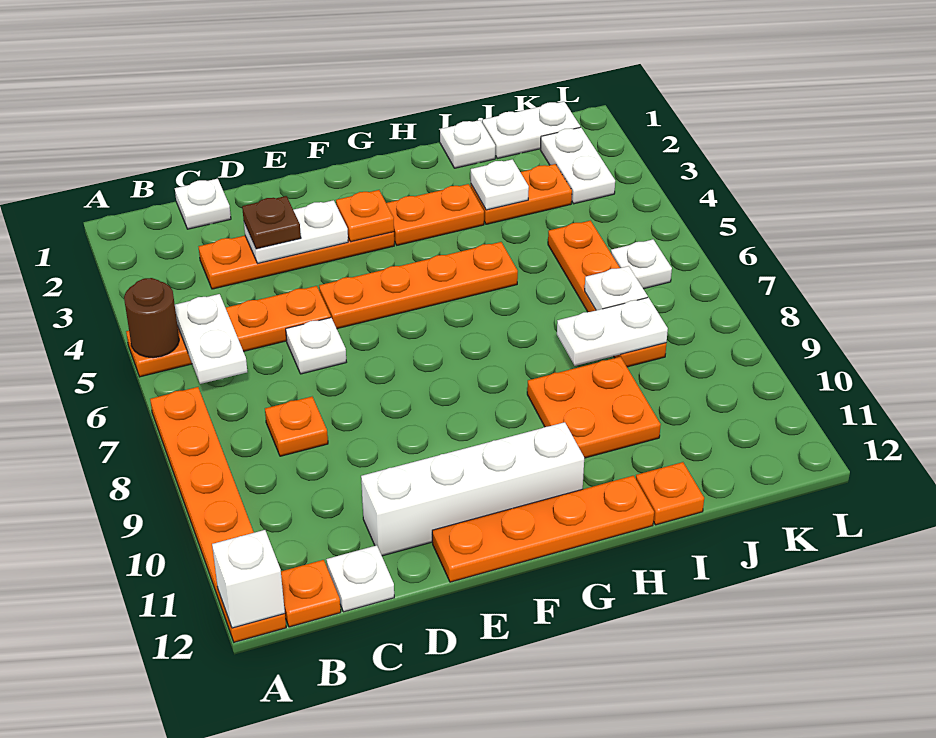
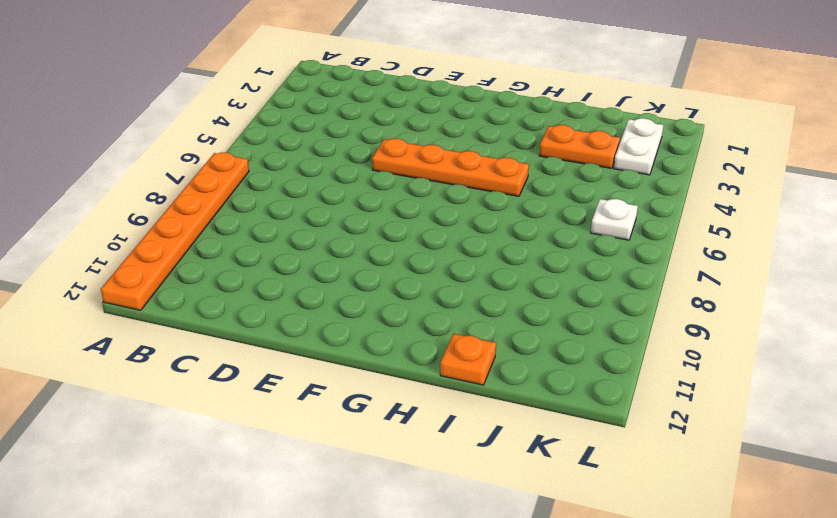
none -> orange 1x4 plate [126,286,331,377]
none -> orange 1x1 plate [281,560,341,627]
none -> white 1x1 plate [175,179,231,229]

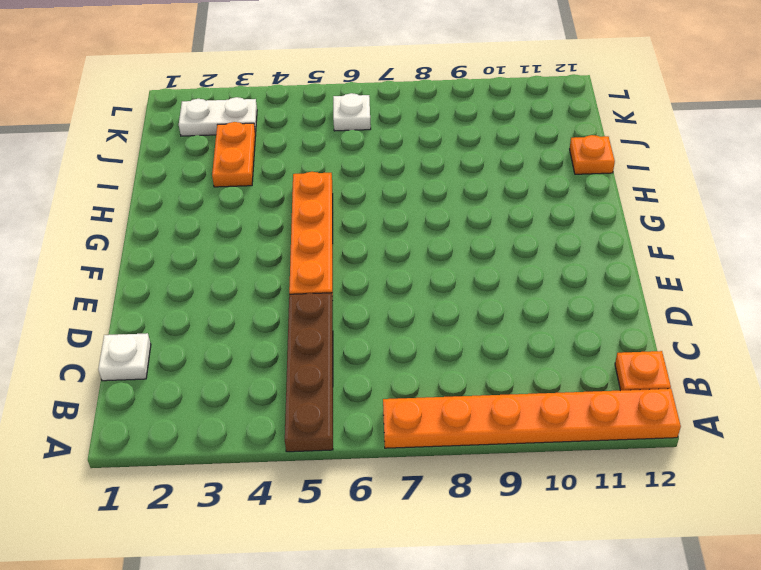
brown 1x4 plate [285,293,333,452] -> orange 1x4 plate [126,286,331,377]
none -> orange 1x4 plate [199,232,394,289]
none -> orange 1x1 plate [265,397,328,456]
none -> white 1x1 plate [326,545,394,612]

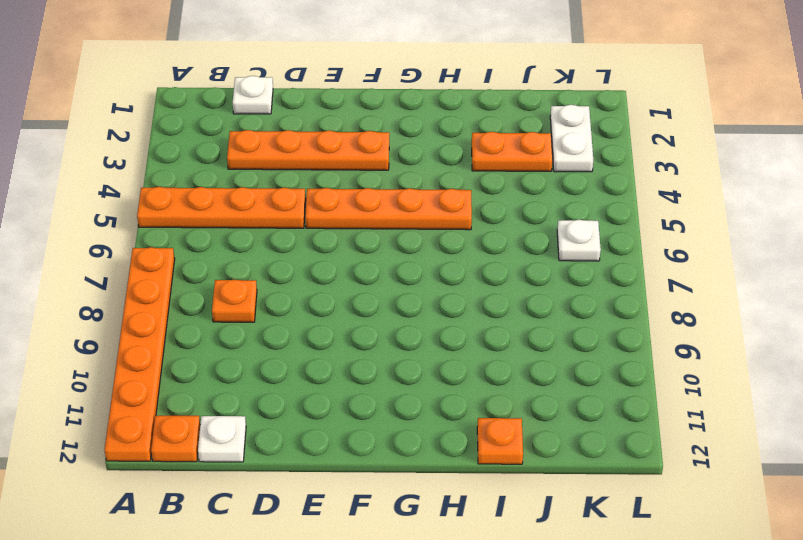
none -> white 1x1 plate [286,318,346,374]
none -> white 1x4 brick [361,422,584,556]
none -> orange 1x4 plate [432,476,654,582]

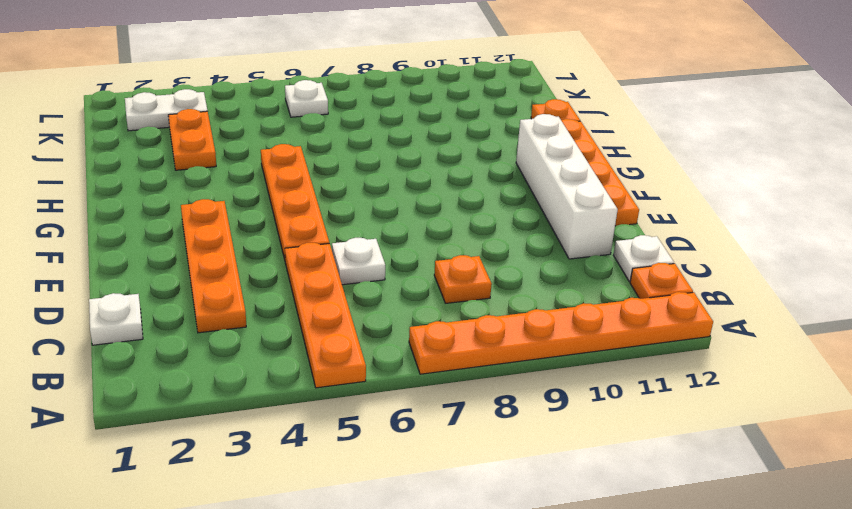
none -> orange 1x2 plate [386,184,484,245]
none -> orange 2x2 plate [527,357,661,458]
none -> white 1x1 plate [440,120,495,168]

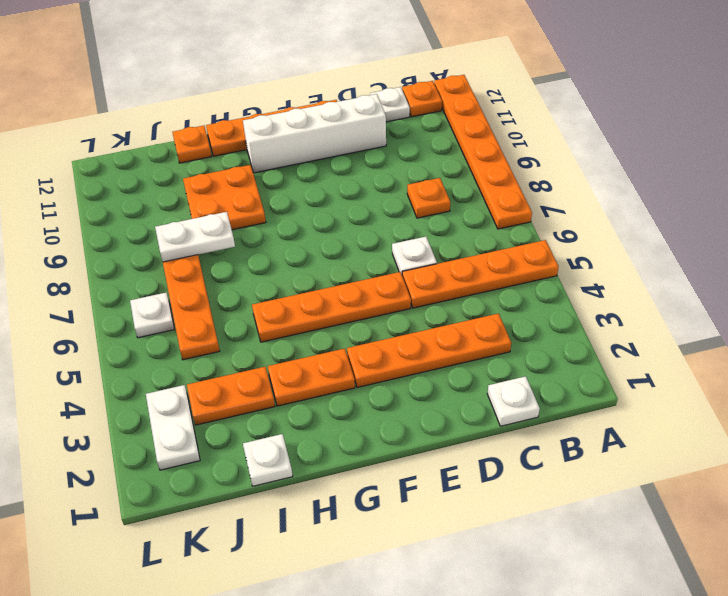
none -> white 1x2 plate [482,101,580,159]
none -> brown 1x1 round brick [124,278,179,358]
none -> white 1x1 brick [212,530,285,628]

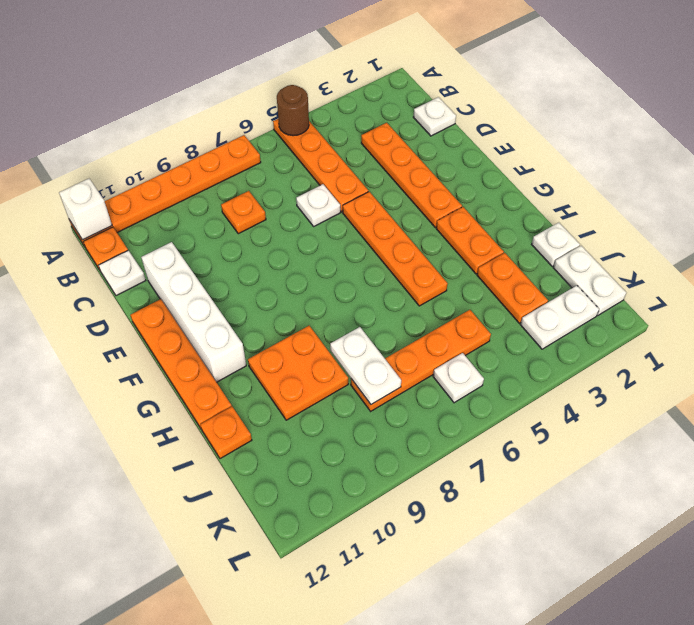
none -> white 1x2 plate [175,294,247,384]
none -> white 1x2 plate [244,200,348,263]
none -> orange 1x1 plate [336,190,394,242]

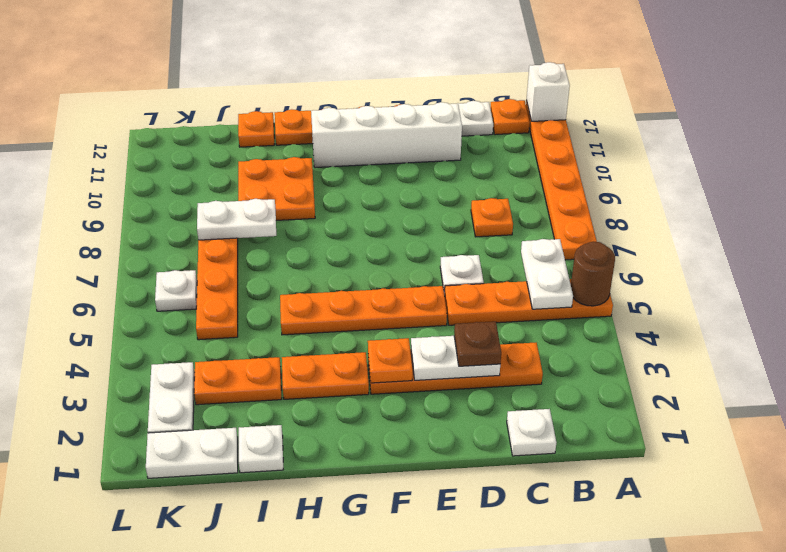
none -> white 1x1 plate [471,159,529,210]
none -> white 1x1 plate [585,266,648,310]

